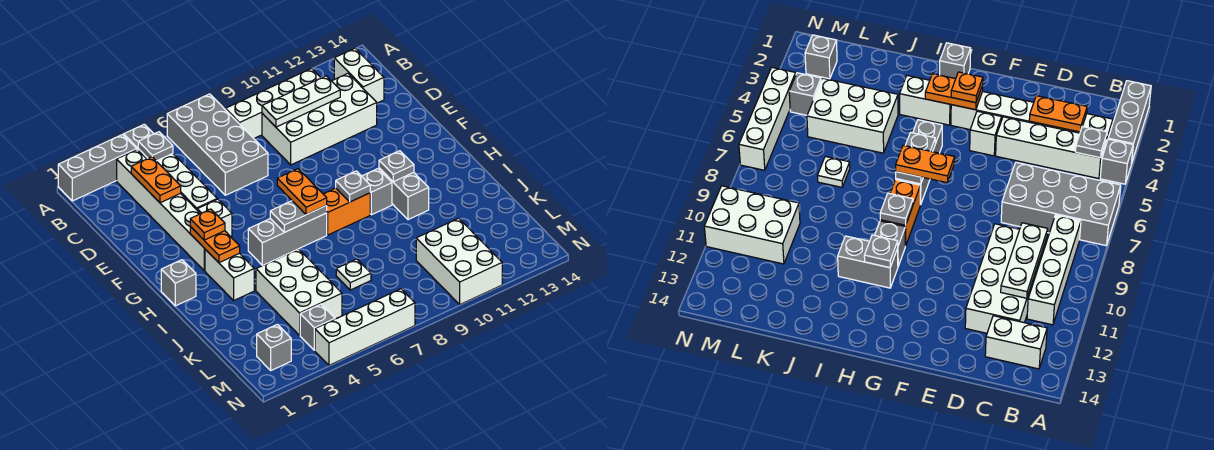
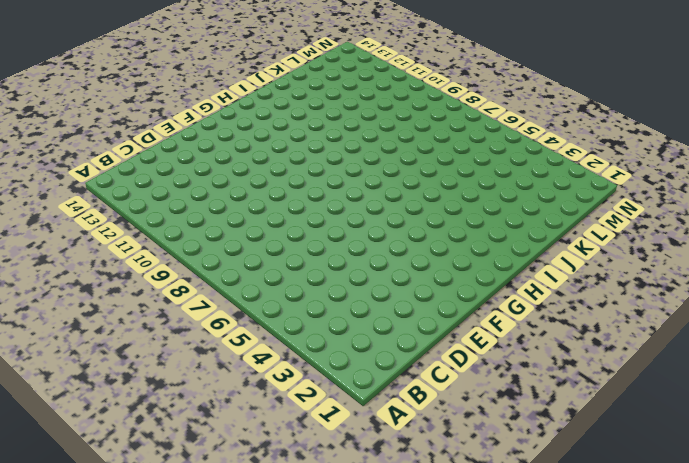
none -> grey 1x3 brick [58,135,137,201]
none -> grey 1x1 brick [124,124,154,149]
none -> grey 2x4 brick [167,94,268,195]
none -> white 1x6 brick [117,149,205,271]

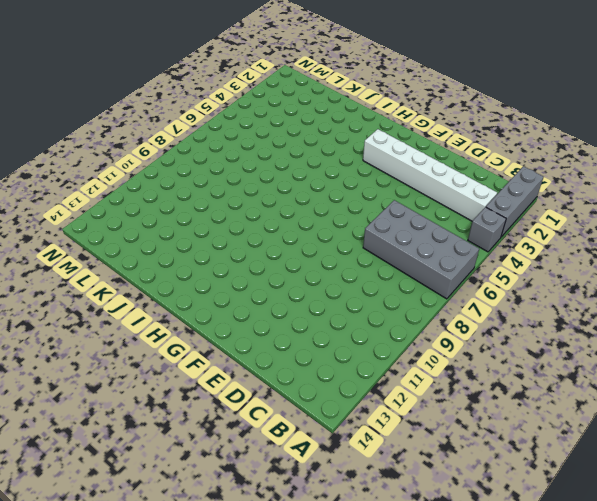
none -> white 1x4 brick [138,149,217,210]
none -> white 1x4 brick [226,69,321,138]
none -> white 1x2 brick [334,48,384,103]
none -> white 2x4 brick [262,73,377,165]

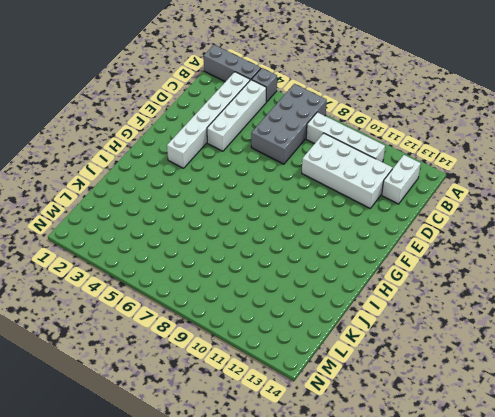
none -> white 1x1 brick [197,199,232,237]
none -> grey 1x1 brick [161,260,196,306]
none -> white 1x2 brick [205,249,254,300]
none -> grey 1x3 brick [248,213,327,266]

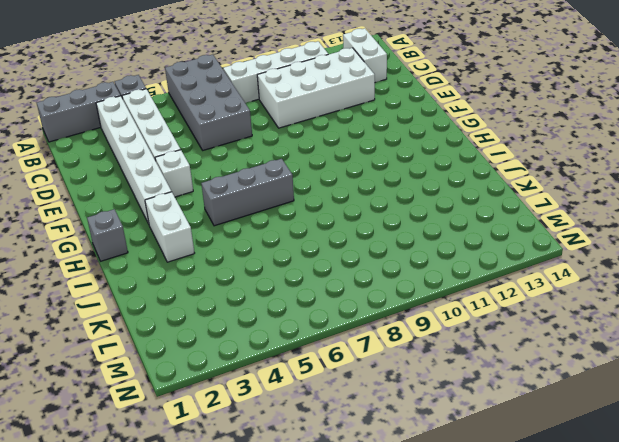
none -> orange 1x2 brick [324,188,370,235]
none -> grey 1x1 brick [362,169,392,215]
none -> grey 1x2 brick [379,168,429,220]
none -> white 2x3 brick [256,249,342,335]

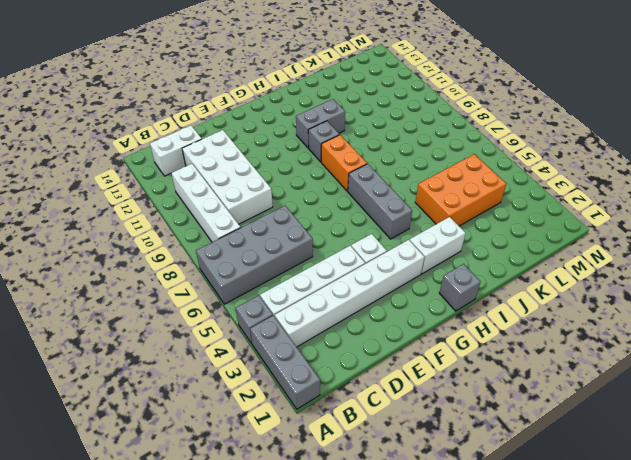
orange 2x3 brick [415,154,506,226] -> white 2x3 brick [256,249,342,335]
none -> white 1x1 plate [336,259,371,290]
none -> white 2x3 brick [416,218,502,304]
none -> grey 1x1 brick [257,324,291,370]
none -> grey 1x1 brick [300,304,335,350]

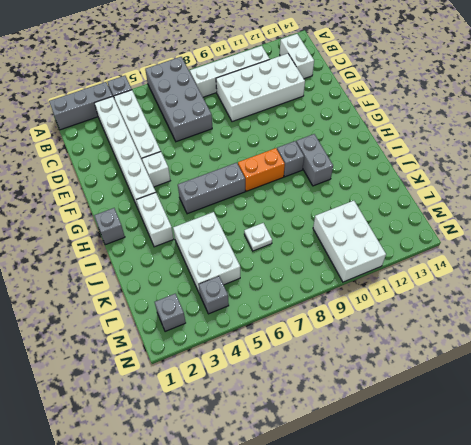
none -> white 1x4 brick [315,289,415,365]
none -> grey 1x1 plate [138,132,173,161]
none -> orange 1x2 plate [131,157,181,203]
none -> white 1x3 plate [262,76,340,127]

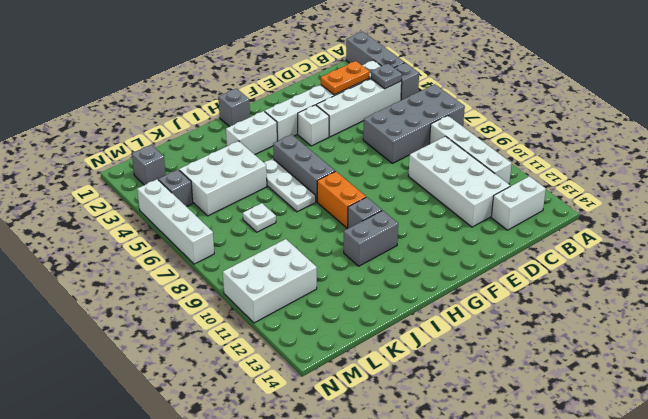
white 1x3 plate [264,159,316,212] -> white 1x3 plate moved to [262,76,340,127]
none -> orange 1x2 plate [190,227,240,263]
none -> grey 1x2 plate [270,201,327,232]
none -> grey 1x1 plate [336,171,370,202]
none -> grey 1x1 plate [379,151,414,182]

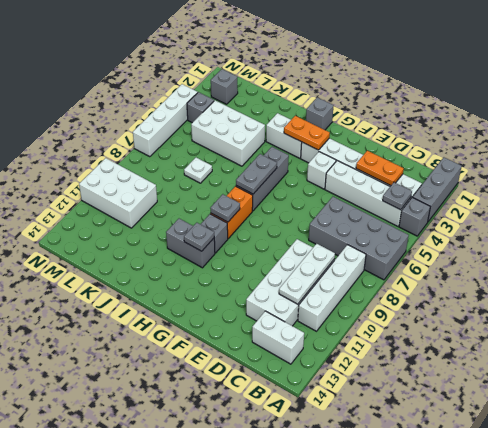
none -> orange 1x1 plate [190,209,225,240]
none -> orange 1x2 plate [277,169,327,215]

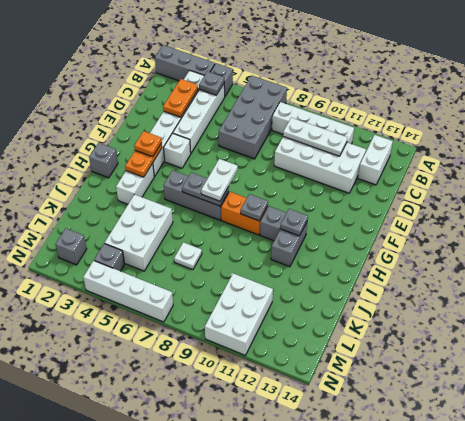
white 1x2 plate [201,159,238,201] -> orange 1x2 plate [277,169,327,215]

